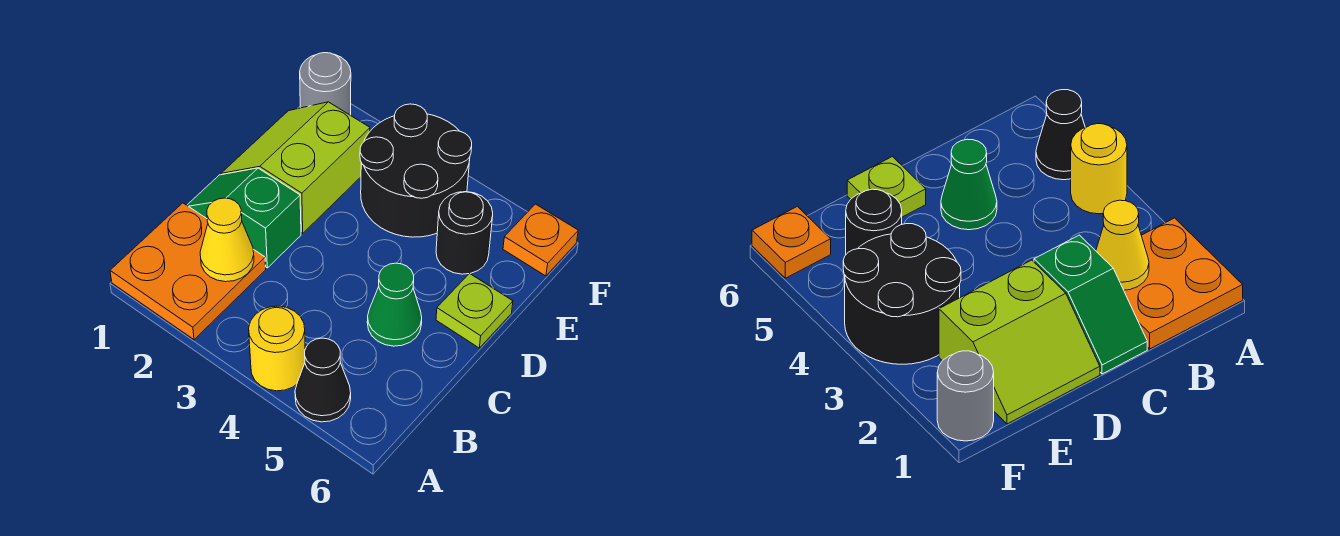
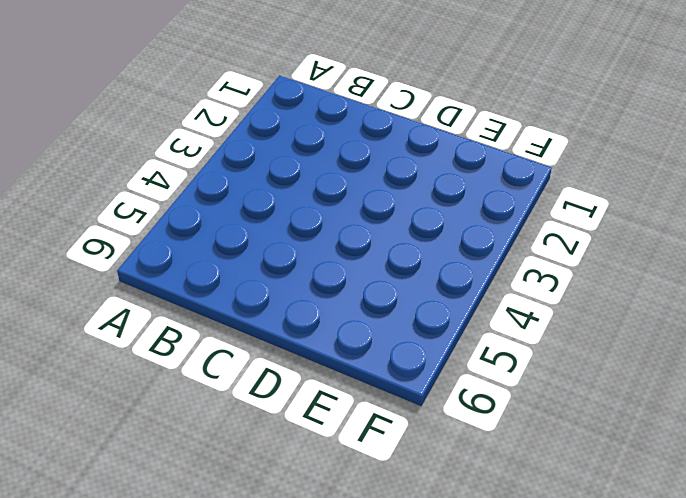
none -> orange 2x2 plate [110,203,266,340]
none -> yellow 1x1 round brick [249,306,305,391]
none -> black 1x1 cone [295,338,351,422]

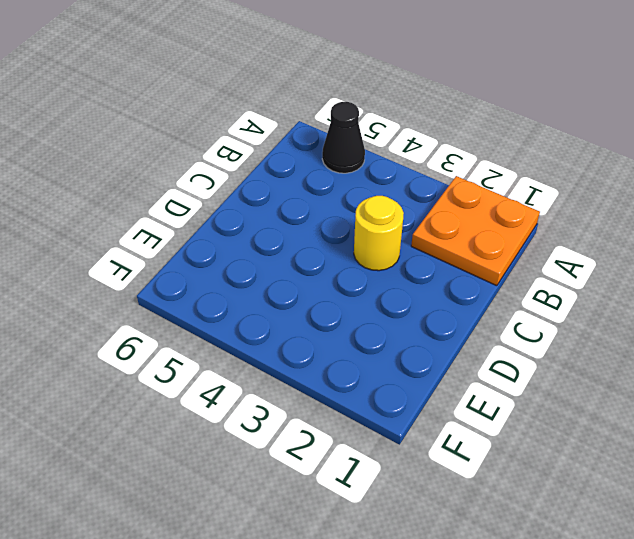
yellow 1x1 round brick [354,196,404,271] -> yellow 1x1 round brick moved to [249,306,305,391]
none -> green 1x2 slope [187,168,301,268]
none -> green 1x1 cone [367,263,422,346]
none -> lime 2x2 slope [221,102,370,233]

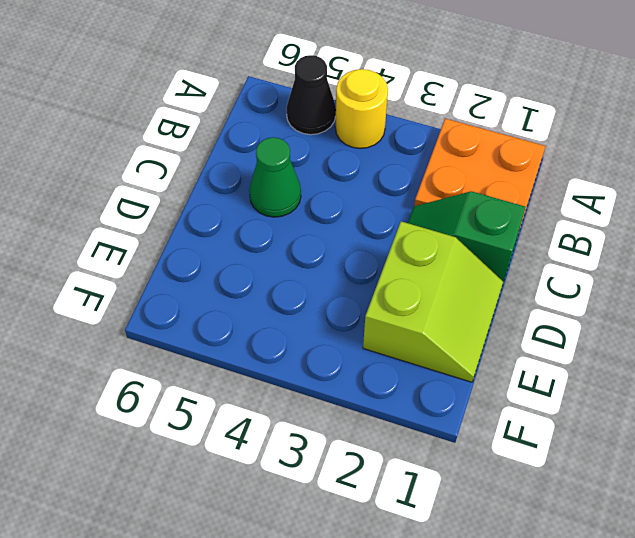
green 1x2 slope [408,191,525,282] -> green 1x2 slope turned to [187,168,301,268]
none -> lime 1x1 plate [436,274,513,348]
none -> black 2x2 round brick [360,104,472,237]
none -> black 1x1 round brick [436,192,493,274]

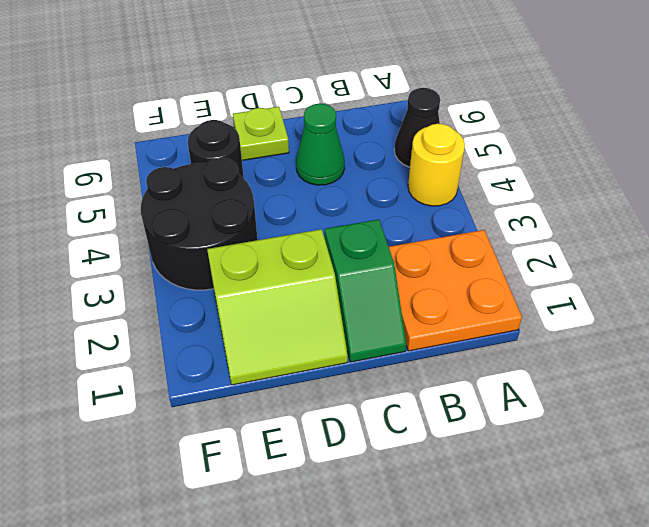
none -> grey 1x1 round brick [300,53,351,115]
none -> orange 1x1 plate [503,204,578,276]
none -> yellow 1x1 cone [200,198,254,282]

